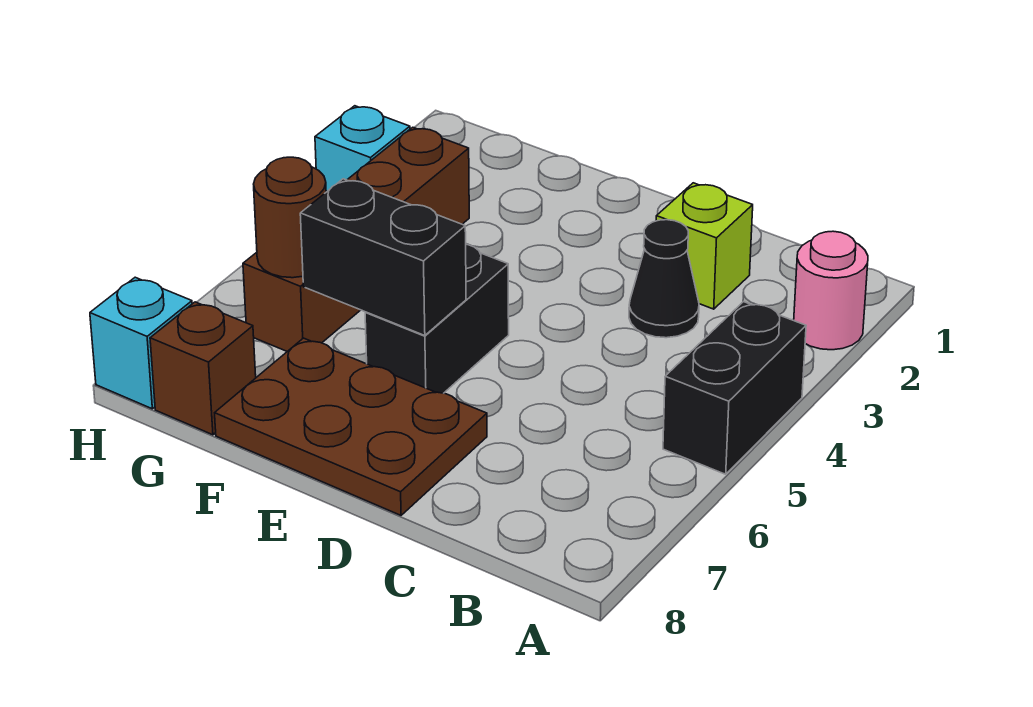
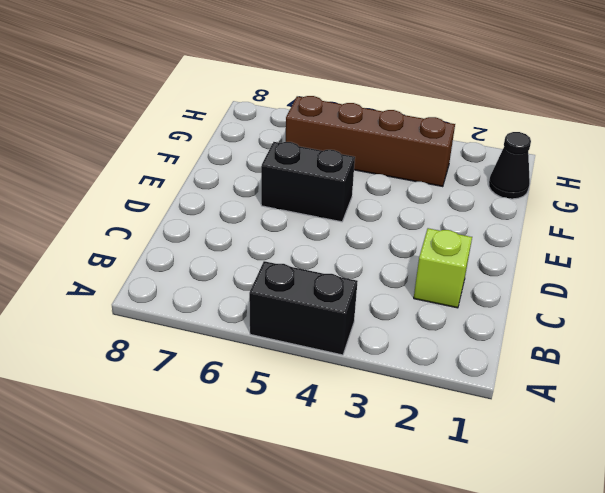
black 1x1 cone [489,132,531,199] -> black 1x1 cone moved to [629,220,699,338]
none -> pink 1x1 round brick [794,231,868,350]
none -> brown 2x3 plate [215,338,487,515]
none -> brown 1x1 brick [150,302,256,435]

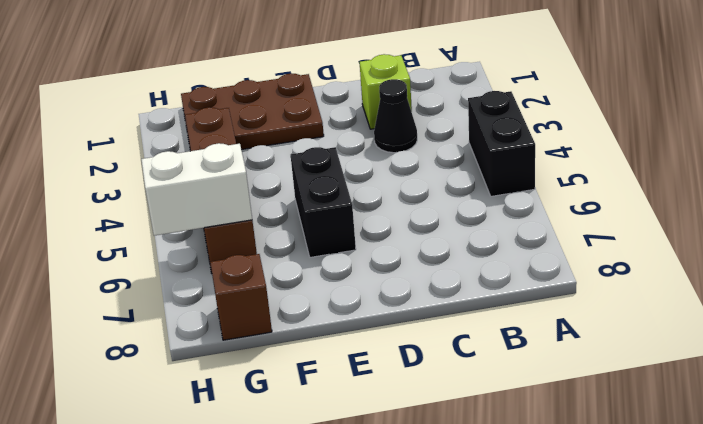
brown 2x3 plate [181,74,324,150] -> brown 2x3 plate moved to [215,338,487,515]
white 1x2 brick [141,143,252,236] -> brown 1x1 round brick [254,157,326,278]
none -> pink 1x1 round brick [794,231,868,350]
none -> cyan 1x1 brick [315,106,410,192]
none -> cyan 1x1 brick [90,277,192,409]

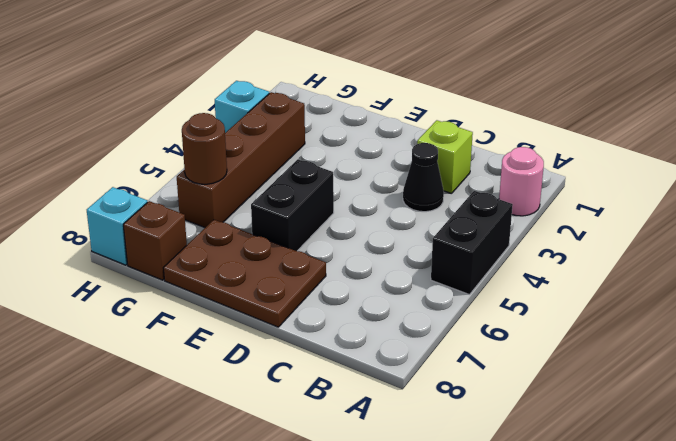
none -> black 1x2 brick [300,179,466,336]

